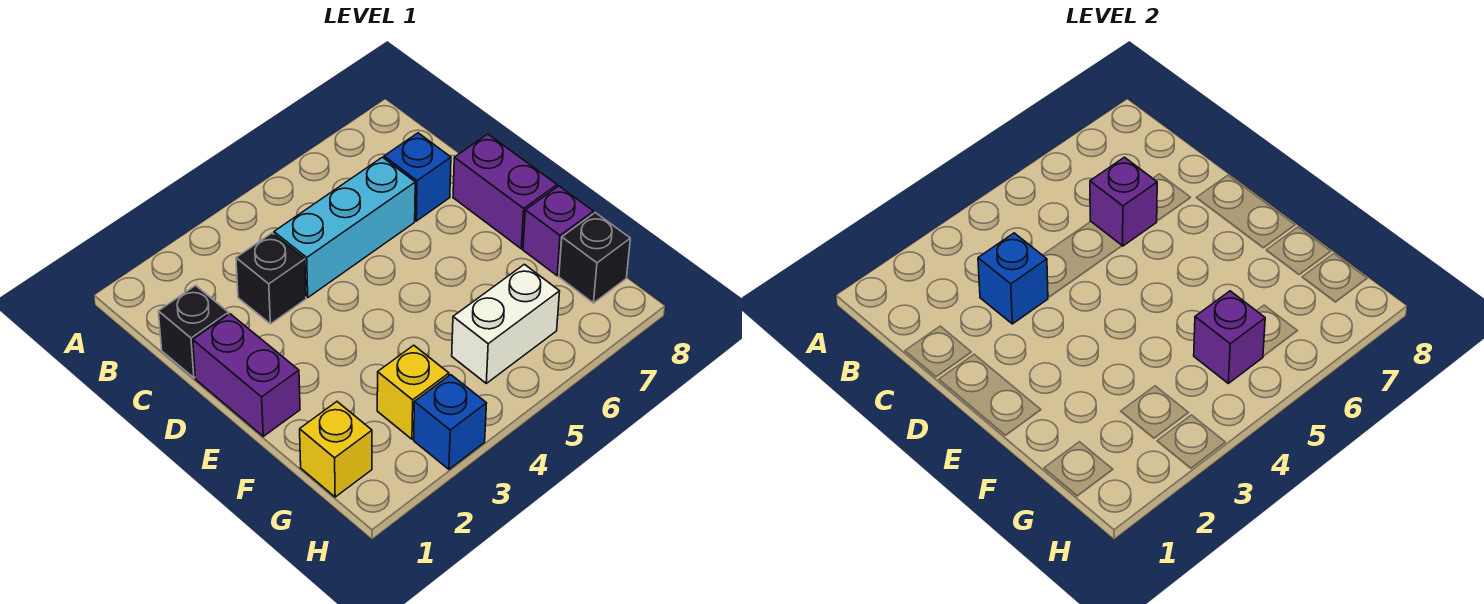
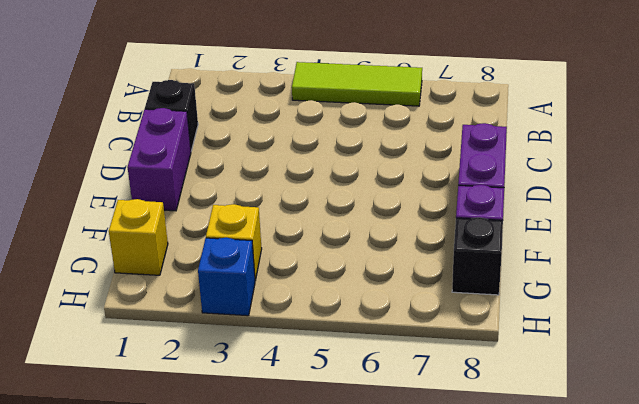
lime 1x3 tile [292,62,422,106] -> none
none -> black 1x1 brick [236,233,306,324]
none -> cyan 1x3 brick [274,157,415,297]
none -> blue 1x1 brick [384,133,451,221]

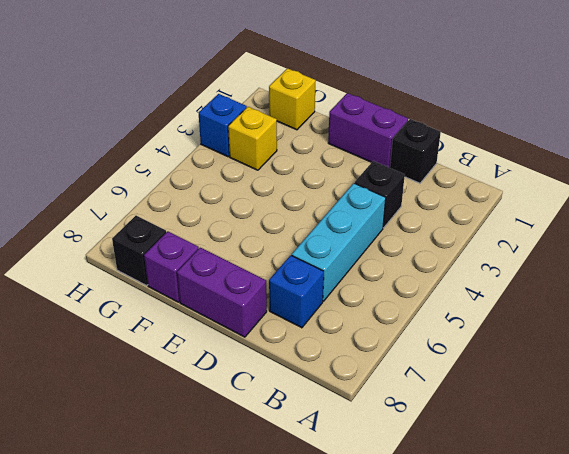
none -> white 1x2 brick [452,264,560,383]
none -> blue 1x1 brick [978,233,1048,324]
none -> purple 1x1 brick [1090,157,1157,246]

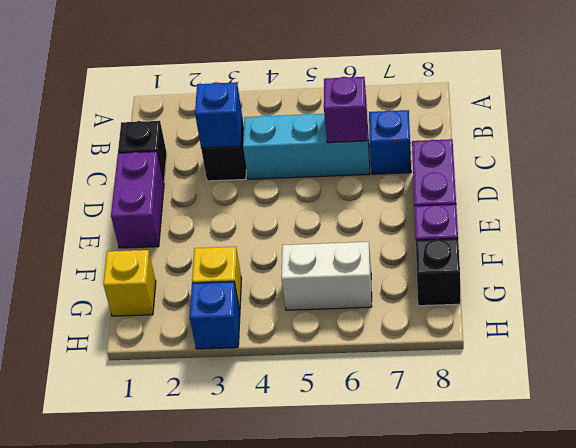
none -> purple 1x1 brick [1194,291,1265,383]

